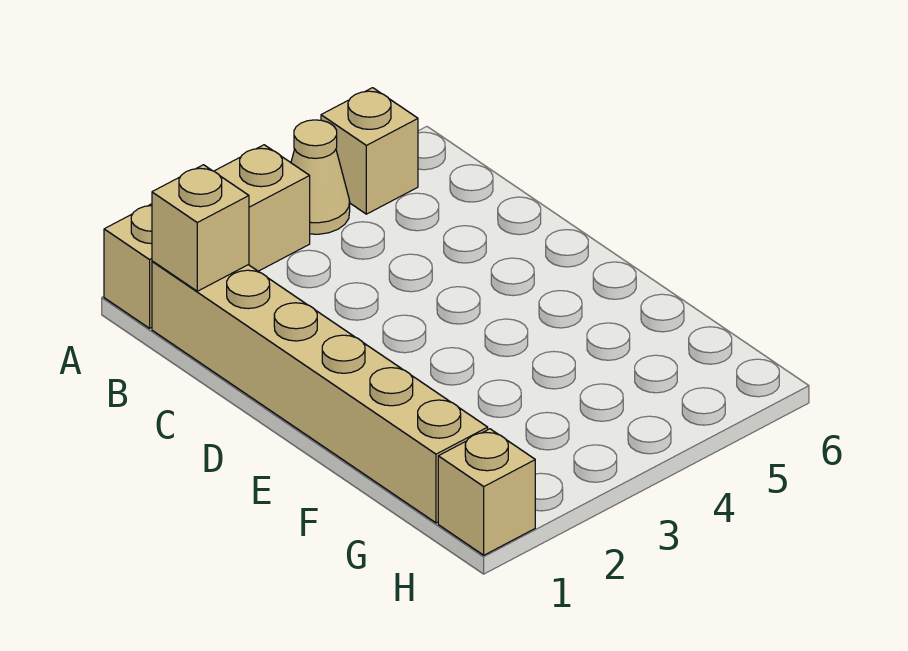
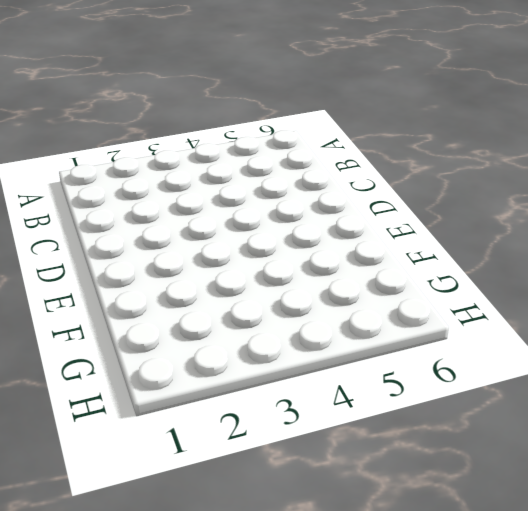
none -> tan 1x3 brick [104,145,310,328]
none -> tan 1x1 cone [291,120,350,234]

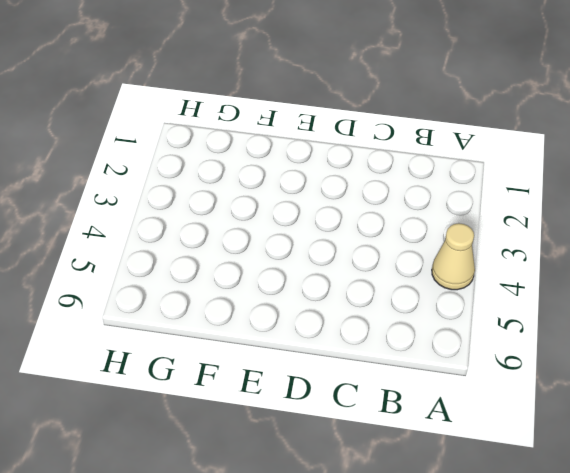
none -> tan 1x3 brick [104,145,310,328]
none -> tan 1x1 brick [321,88,418,214]

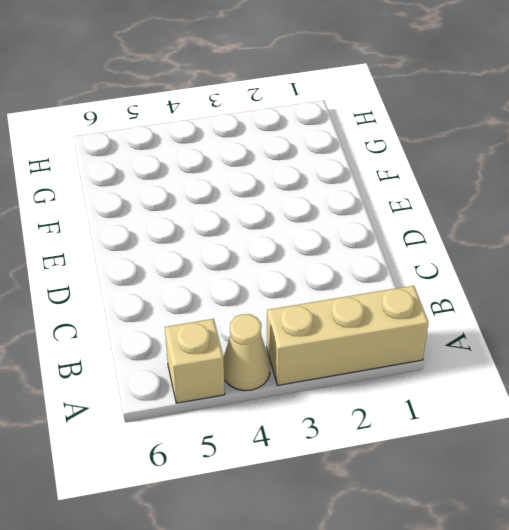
none -> tan 1x6 brick [152,261,488,523]
none -> tan 1x1 brick [438,429,535,555]

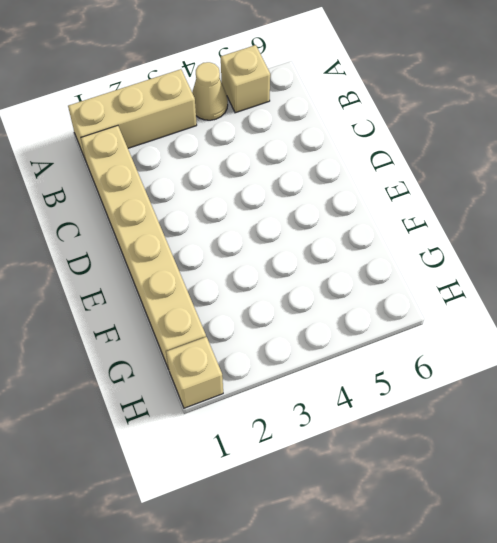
none -> tan 1x1 brick [152,165,249,291]

